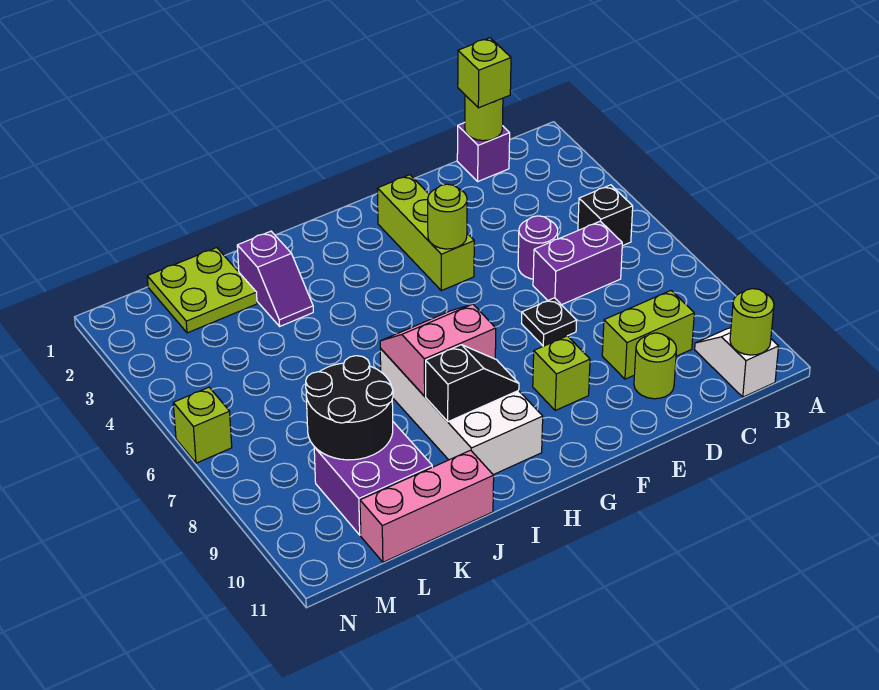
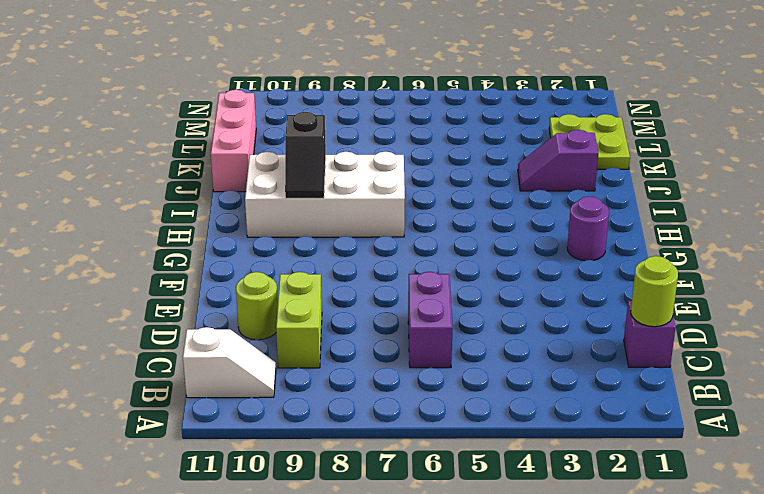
purple 1x1 round brick [567,196,609,261] -> purple 1x1 round brick moved to [518,216,558,279]
none -> black 1x1 brick [578,185,633,246]
none -> black 1x1 plate [522,298,577,346]
none -> lime 1x3 brick [377,175,474,291]

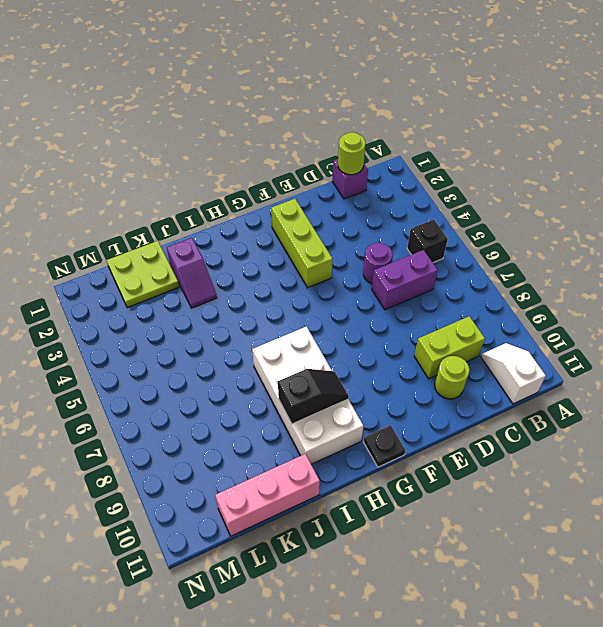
black 1x1 plate [363,425,406,467] -> black 1x1 plate moved to [522,298,577,346]
none -> lime 1x1 brick [533,336,590,411]
none -> purple 2x2 brick [314,422,432,535]
none -> lime 1x1 brick [173,387,232,463]

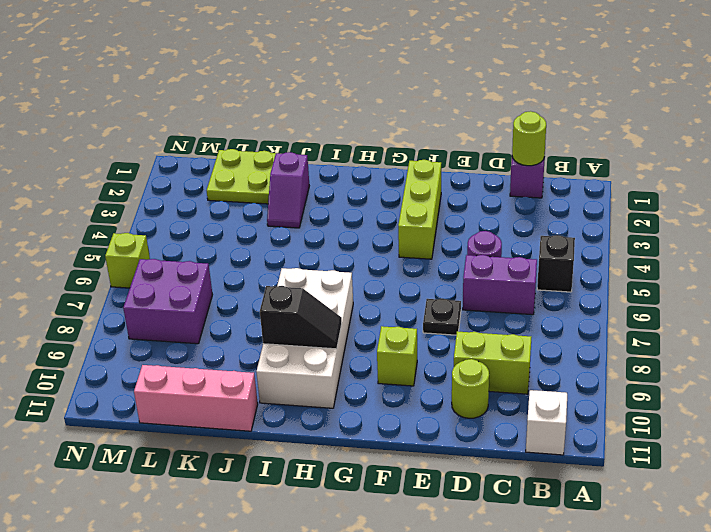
purple 2x2 brick [123,259,213,344] -> purple 2x2 brick moved to [314,422,432,535]
none -> lime 1x1 round brick [730,289,774,355]
none -> lime 1x1 round brick [428,184,467,249]
none -> pink 2x2 slope [380,304,496,396]

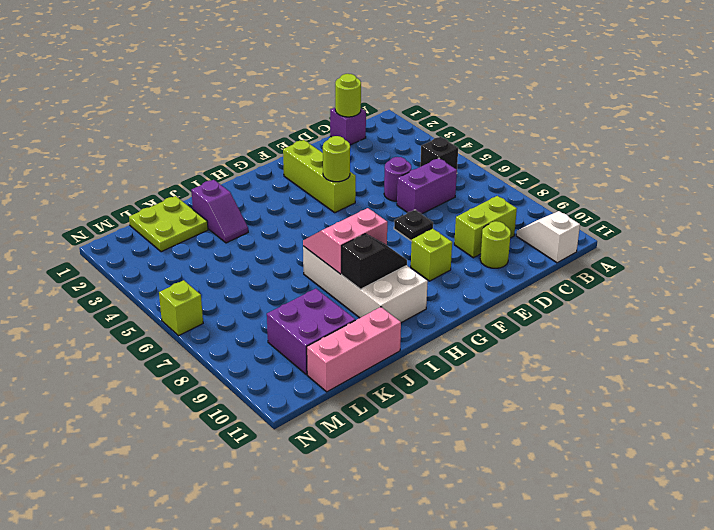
none -> lime 1x1 round brick [730,289,774,355]
none -> black 2x2 round brick [306,356,393,460]
none -> lime 1x1 brick [458,38,511,108]

